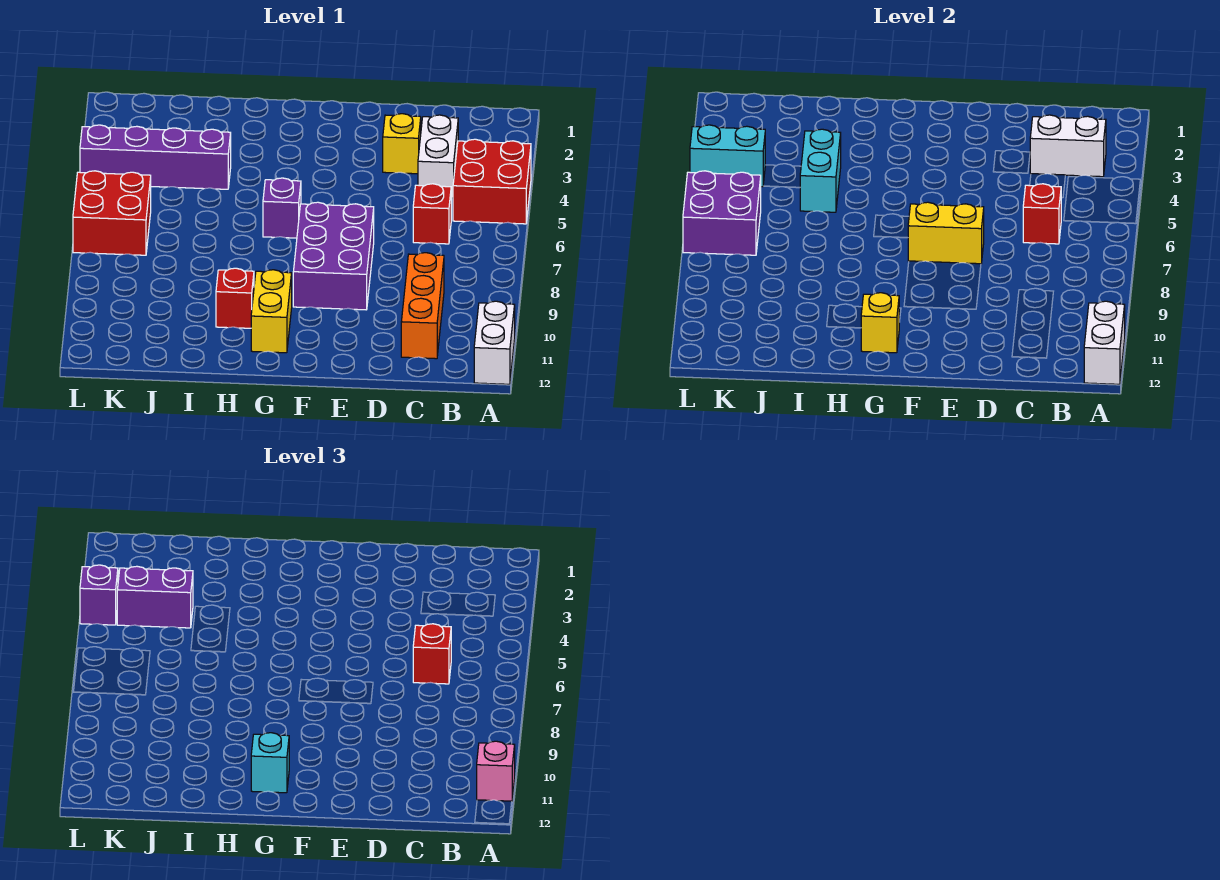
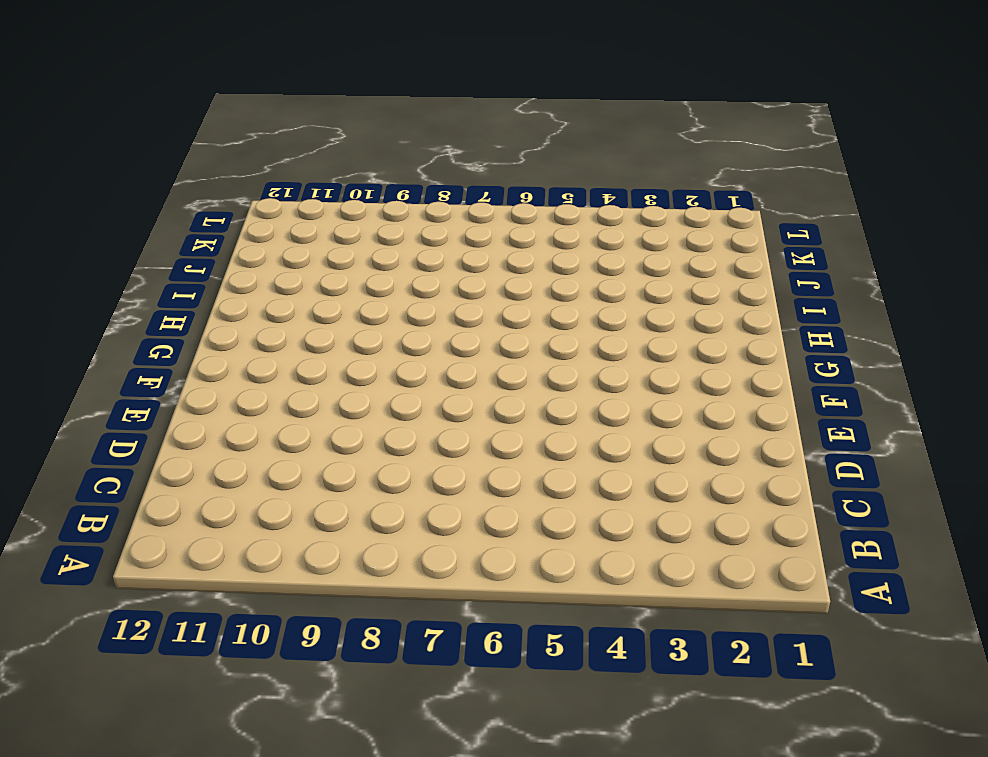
none -> red 2x2 brick [453,139,531,224]
none -> white 1x2 brick [474,301,515,384]
none -> white 1x2 brick [418,115,458,198]

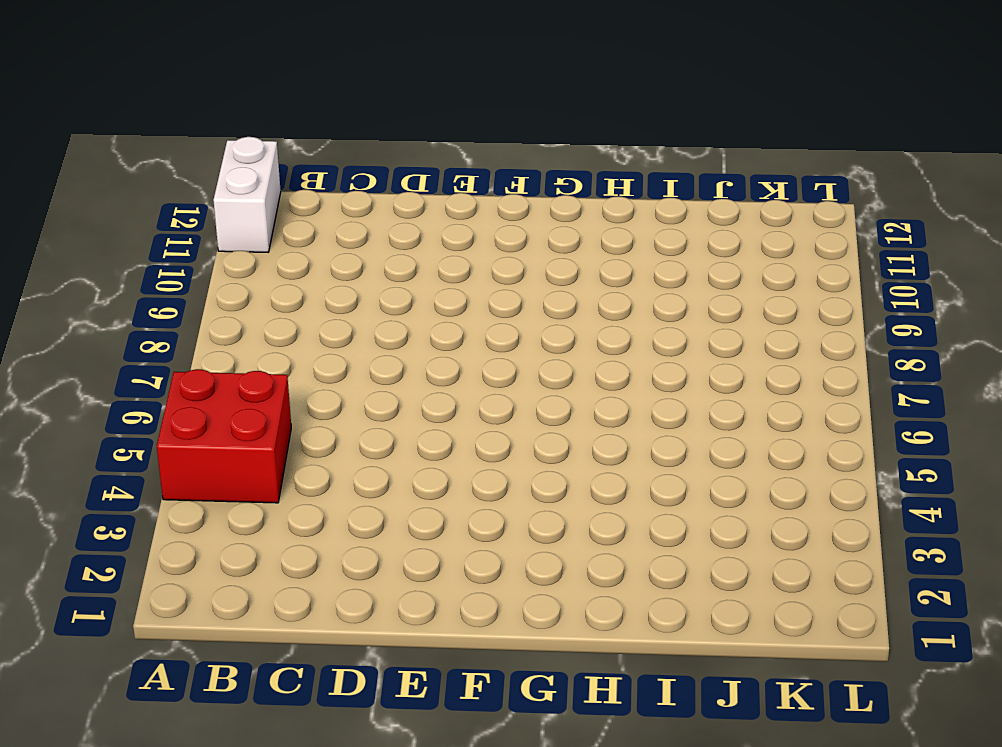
none -> white 1x2 brick [418,115,458,198]
none -> red 1x1 brick [413,184,451,244]
none -> orange 1x3 brick [401,253,444,359]

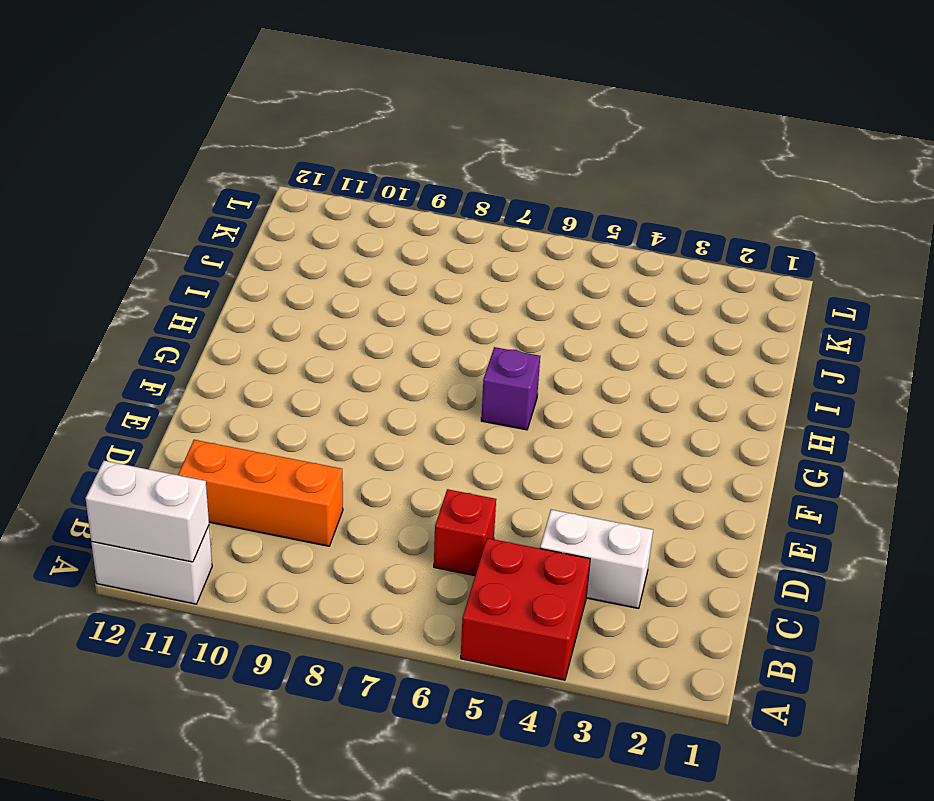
none -> yellow 1x1 brick [383,114,421,174]
none -> purple 2x3 brick [293,202,374,310]
none -> yellow 1x2 brick [251,270,292,353]

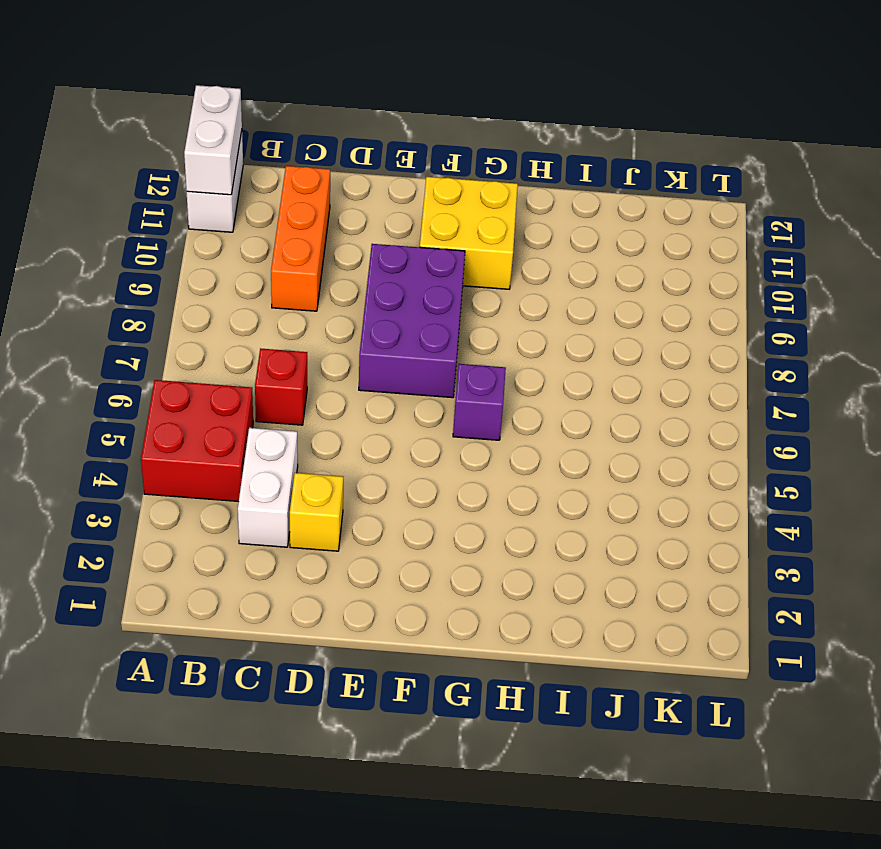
yellow 2x2 brick [420,177,518,289] -> yellow 1x2 brick [251,270,292,353]
none -> red 1x1 brick [216,268,254,328]
none -> purple 1x4 brick [80,125,231,189]
none -> red 2x2 brick [73,171,151,255]

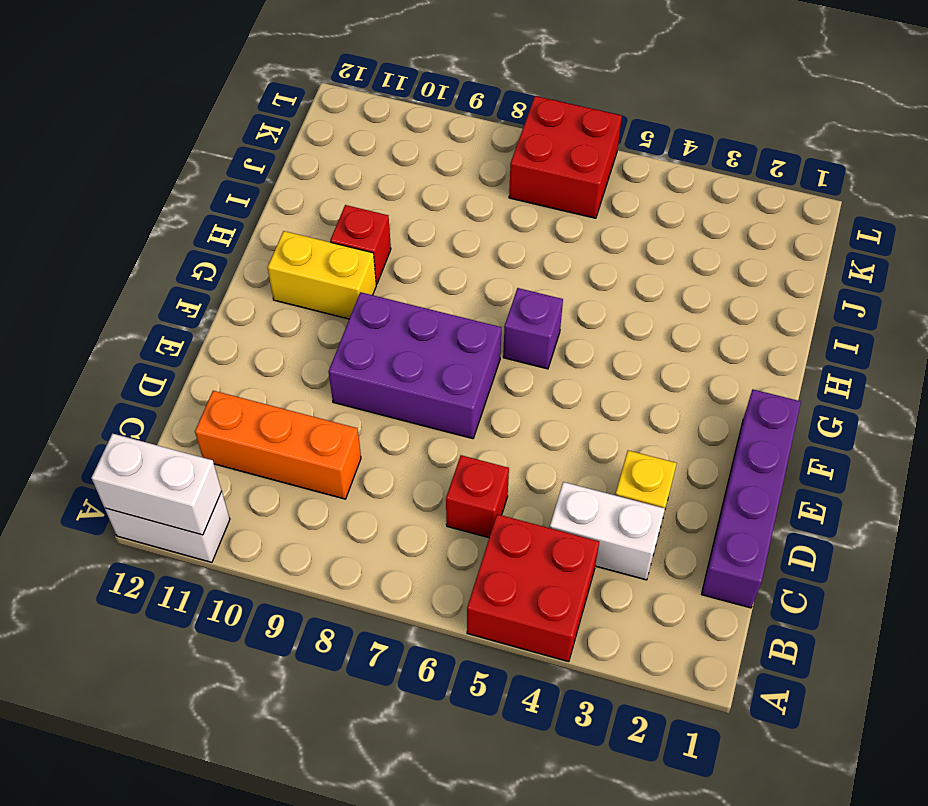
purple 1x4 brick [702,390,801,608] -> purple 1x4 brick moved to [80,125,231,189]
none -> white 1x2 brick [1030,115,1106,177]
none -> red 1x1 brick [1023,184,1062,244]
none -> yellow 1x2 brick [908,202,984,264]

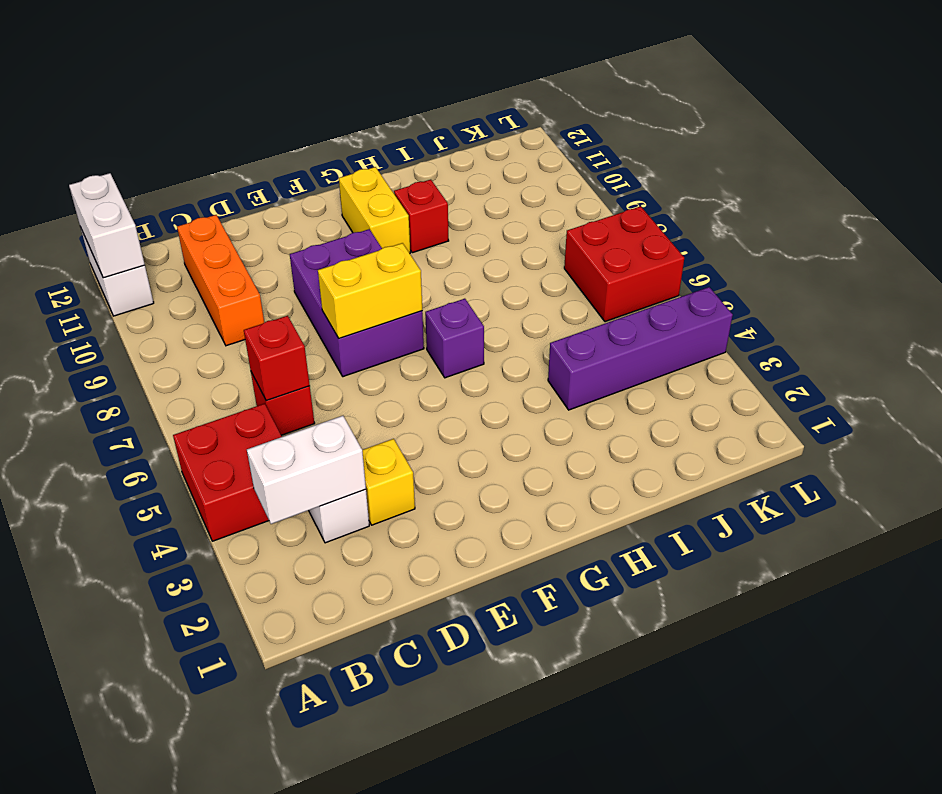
none -> yellow 1x1 brick [861,293,899,353]
none -> cyan 1x2 brick [800,129,841,212]
none -> cyan 1x2 brick [690,125,765,187]

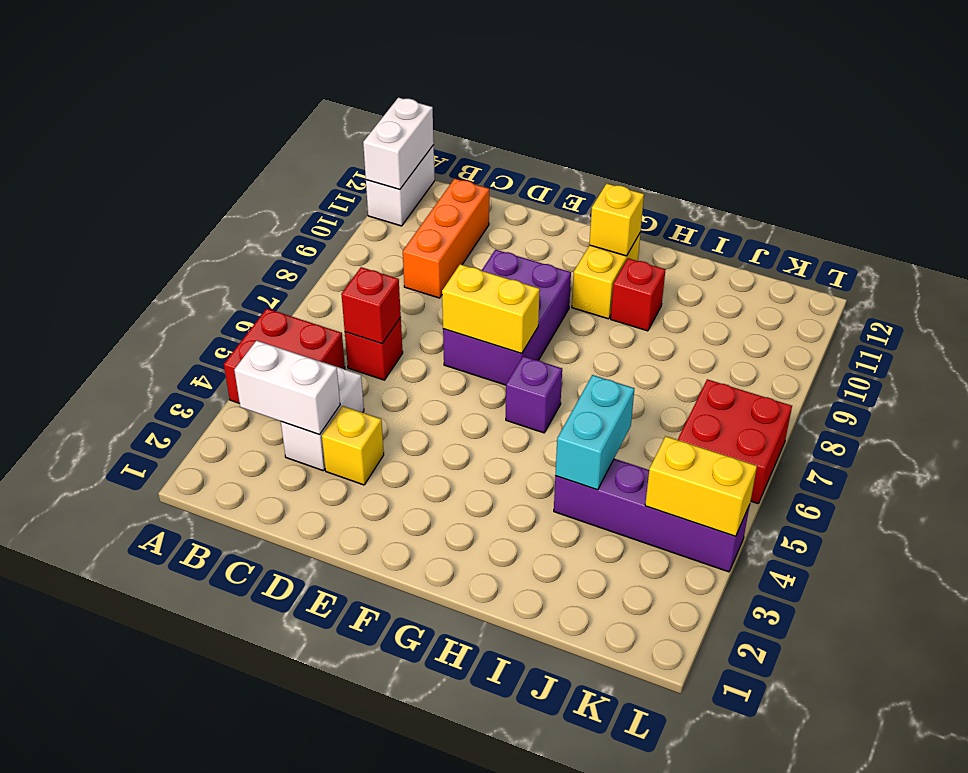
yellow 1x2 brick [645,436,757,536] -> cyan 1x2 brick [690,125,765,187]
none -> purple 2x2 brick [683,171,761,255]
none -> pink 1x1 brick [477,741,515,801]
none -> red 1x1 brick [413,624,451,684]

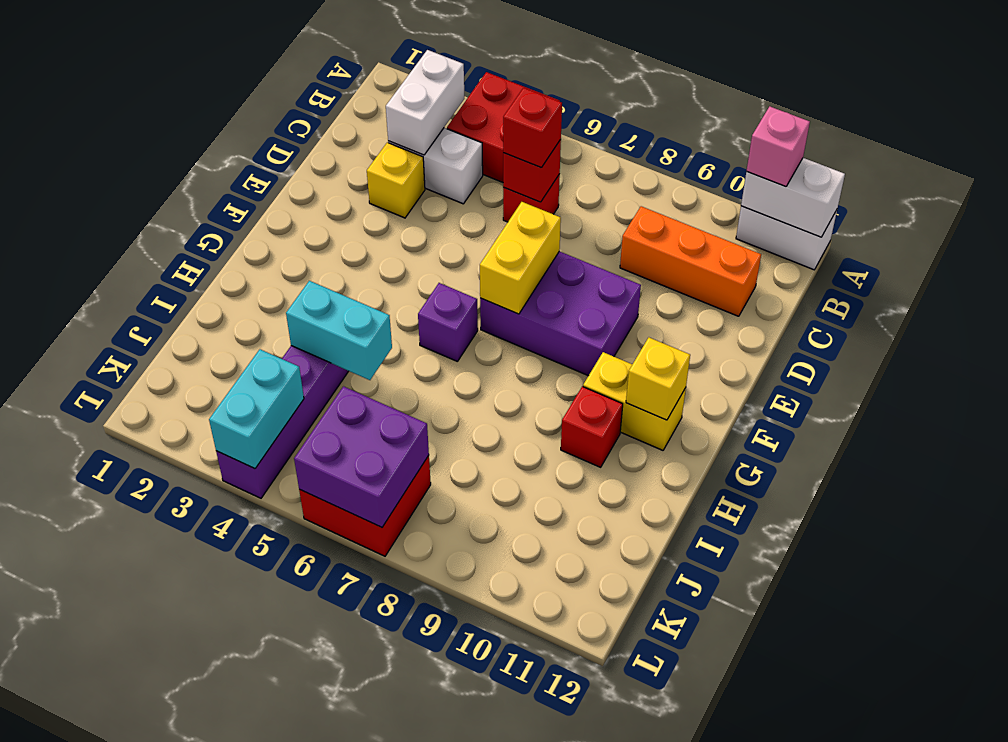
none -> cyan 1x1 brick [251,733,289,793]
none -> purple 1x2 brick [117,566,193,628]
none -> purple 1x1 brick [80,565,118,625]

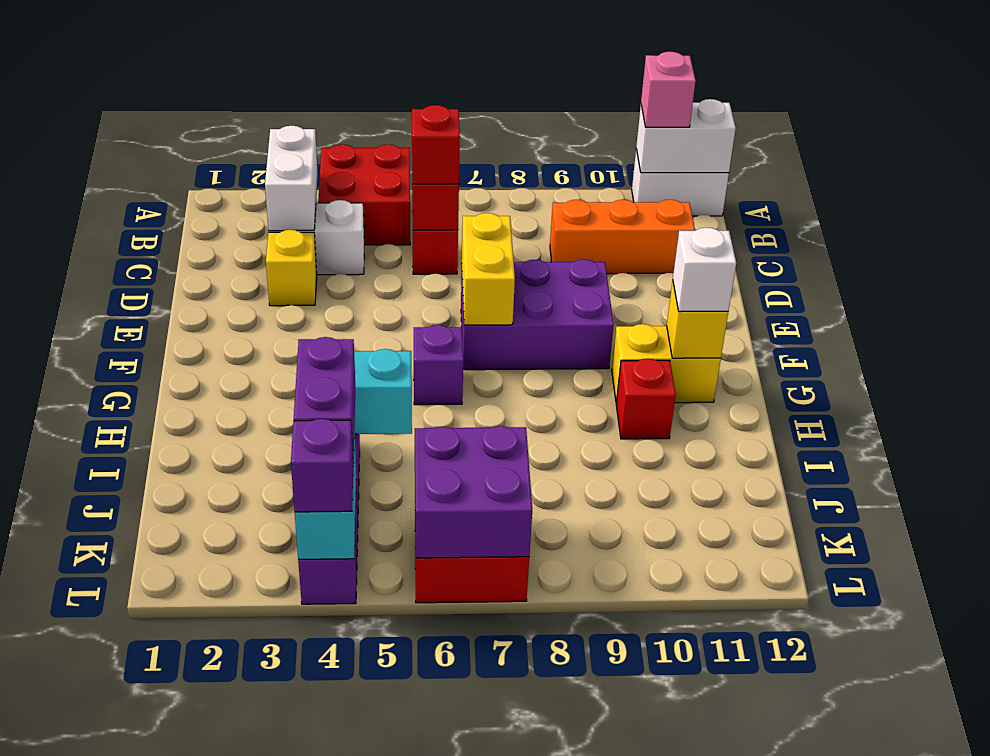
white 1x1 brick [673,228,736,312] -> cyan 1x1 brick [251,733,289,793]

